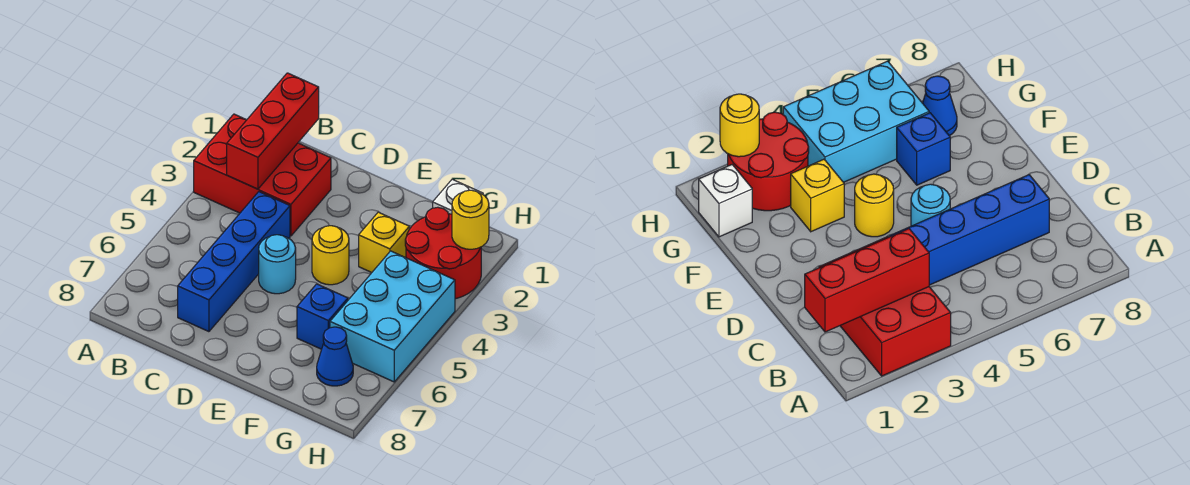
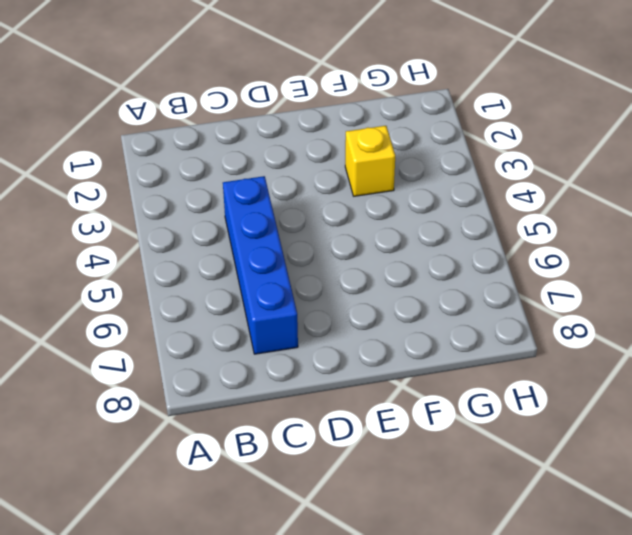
none -> red 2x3 brick [194,114,331,236]
none -> cyan 1x1 round brick [259,235,296,294]
none -> yellow 1x1 round brick [312,226,349,285]

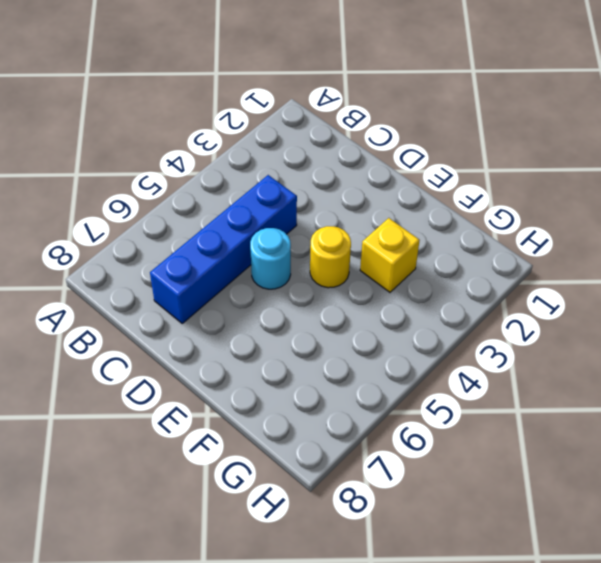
none -> red 2x3 brick [194,114,331,236]
none -> blue 1x1 brick [297,284,348,349]
none -> white 1x1 brick [433,179,483,214]

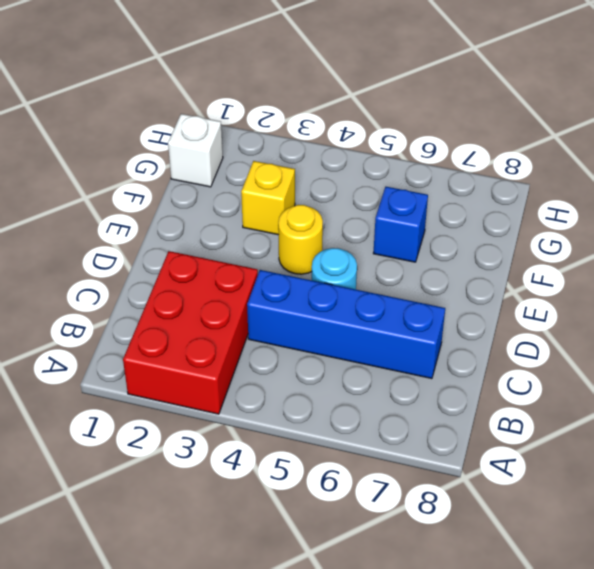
none -> red 2x2 round brick [405,207,481,299]
none -> cyan 2x3 brick [330,251,455,382]
none -> blue 1x1 cone [317,327,353,386]

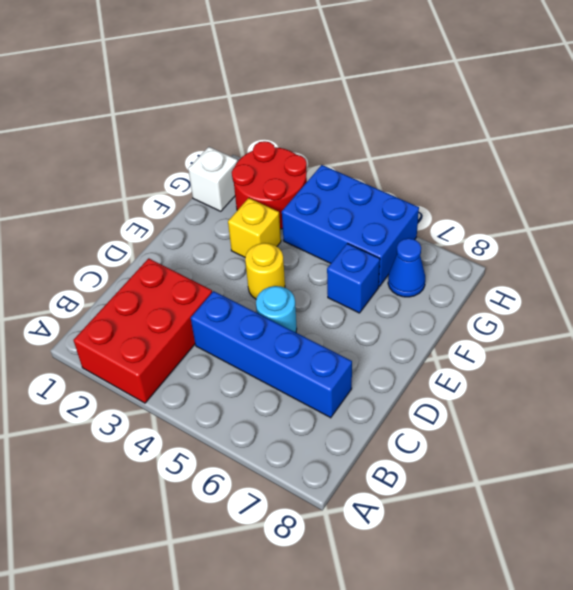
blue 2x3 brick [282,165,419,286] -> cyan 2x3 brick [330,251,455,382]
none -> red 1x3 brick [227,73,319,189]
none -> yellow 1x1 round brick [452,190,489,249]

